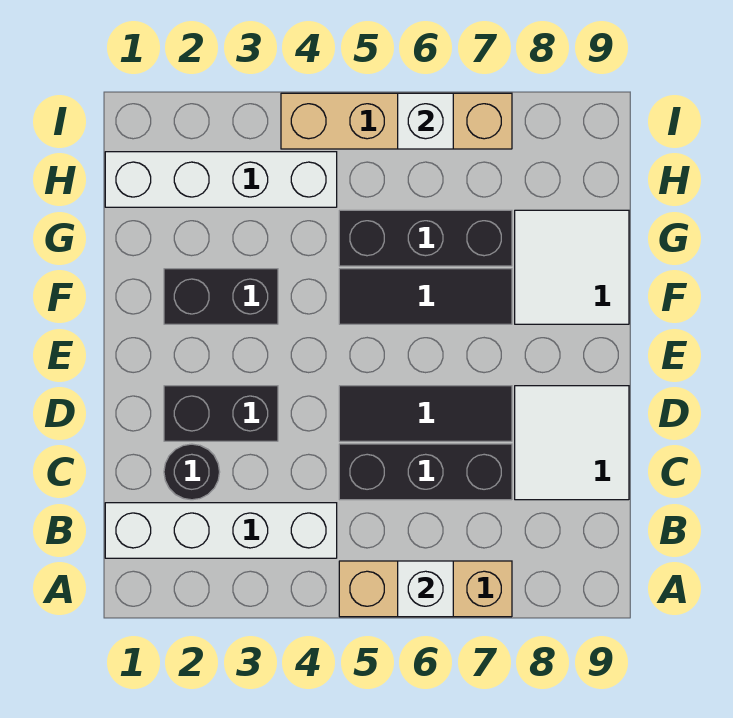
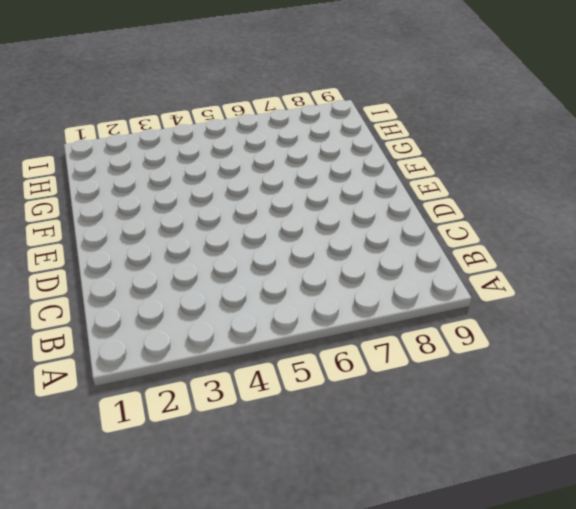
none -> tan 1x3 brick [339,561,512,617]
none -> white 1x4 brick [105,503,337,558]
none -> black 1x1 round brick [164,444,220,500]

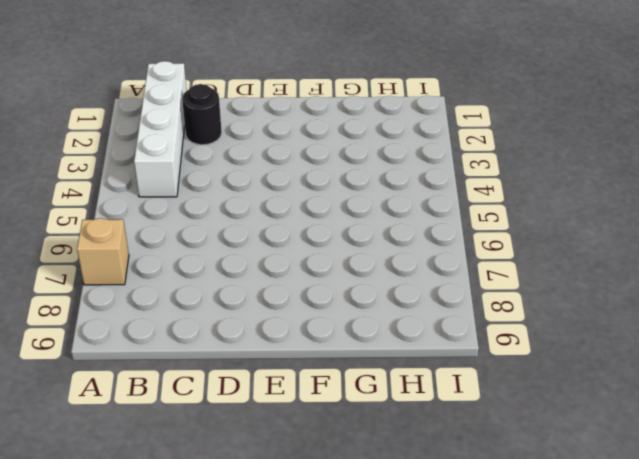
tan 1x1 brick [77,218,129,285] -> tan 1x3 brick [339,561,512,617]
none -> black 1x3 brick [339,444,512,500]
none -> white 2x2 tile [515,386,629,500]
none -> black 1x2 brick [164,386,278,441]

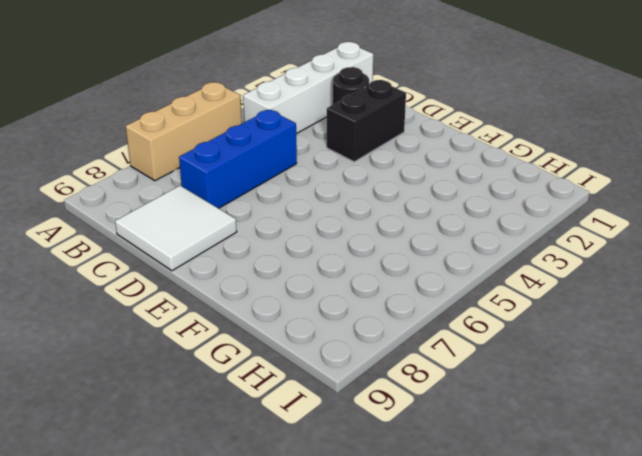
blue 1x3 brick [179,110,297,208] -> black 1x3 brick [339,444,512,500]
none -> black 1x3 tile [339,386,512,441]
none -> black 1x2 brick [164,269,278,324]
none -> black 1x3 tile [339,269,512,324]

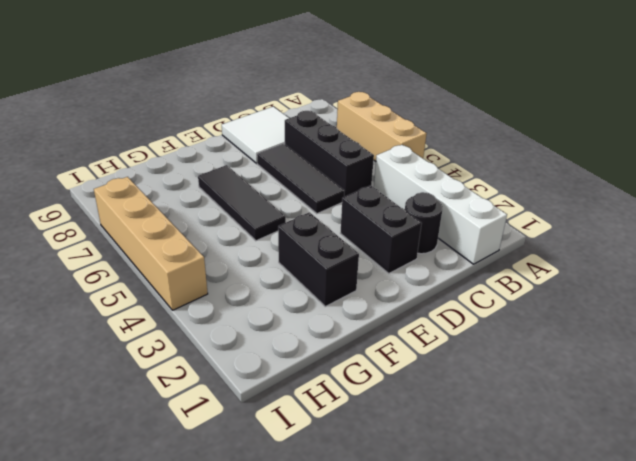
none -> white 2x2 tile [515,210,629,324]
none -> black 1x3 brick [339,210,512,266]
none -> white 1x4 brick [105,152,337,207]

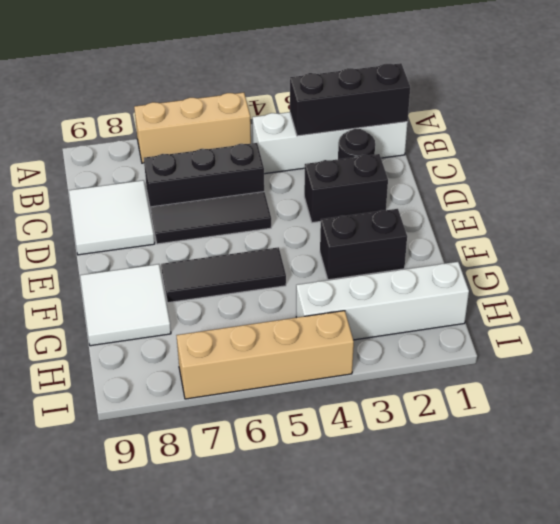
black 1x3 brick [290,63,410,136] -> black 1x3 brick moved to [339,210,512,266]
none -> white 1x1 brick [398,561,453,617]
none -> white 1x1 brick [398,93,453,149]

